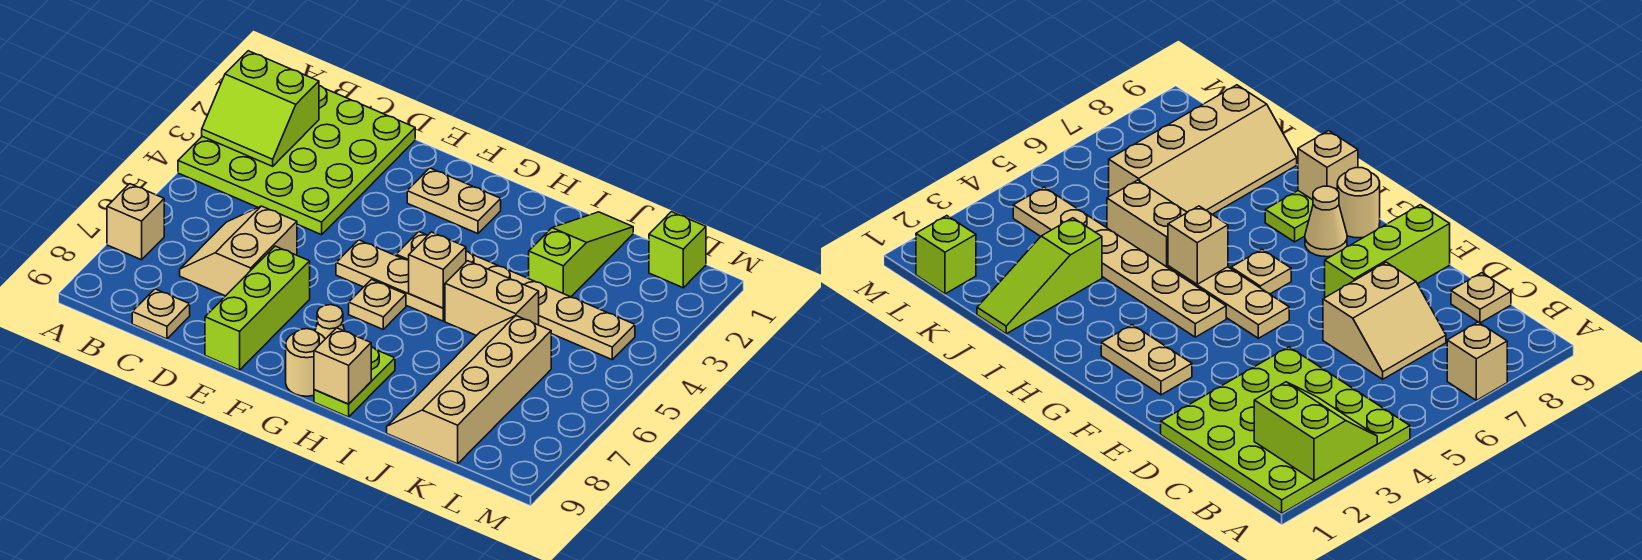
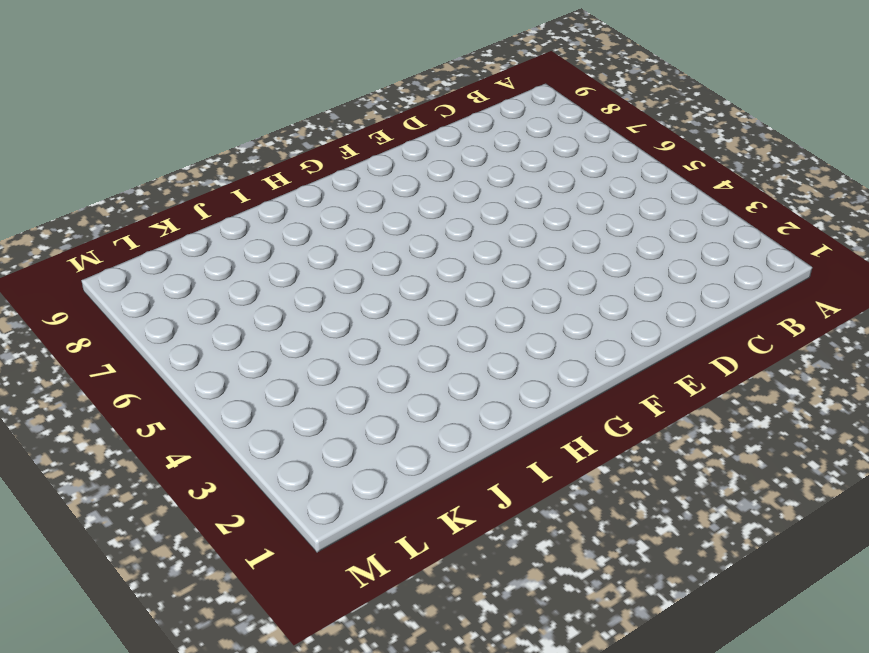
none -> lime 4x4 plate [178,86,415,235]
none -> tan 1x1 brick [107,184,164,260]
none -> tan 2x2 slope [180,206,297,296]

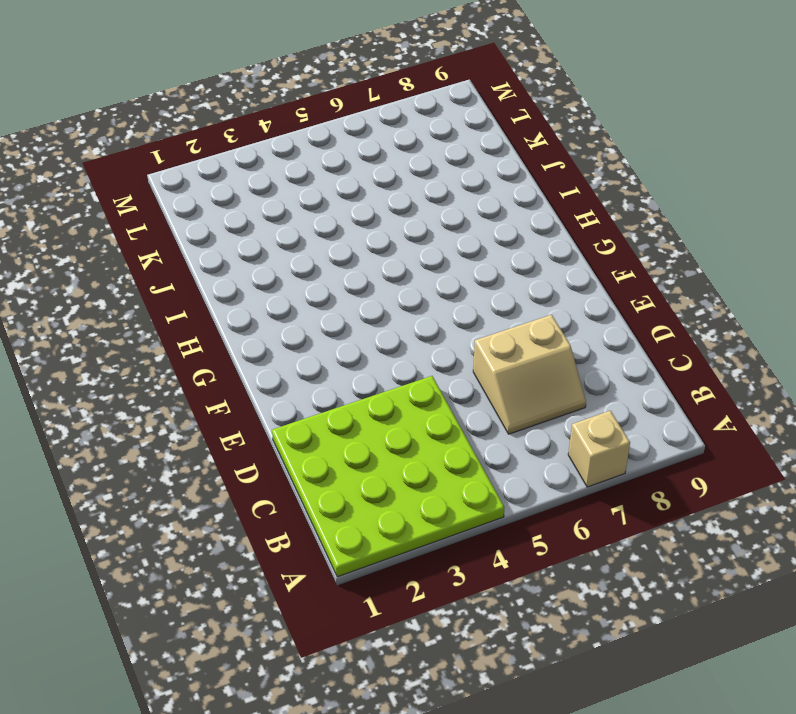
none -> tan 1x1 plate [132,289,190,339]
none -> lime 1x3 brick [205,246,310,370]
none -> tan 1x2 plate [407,168,501,234]

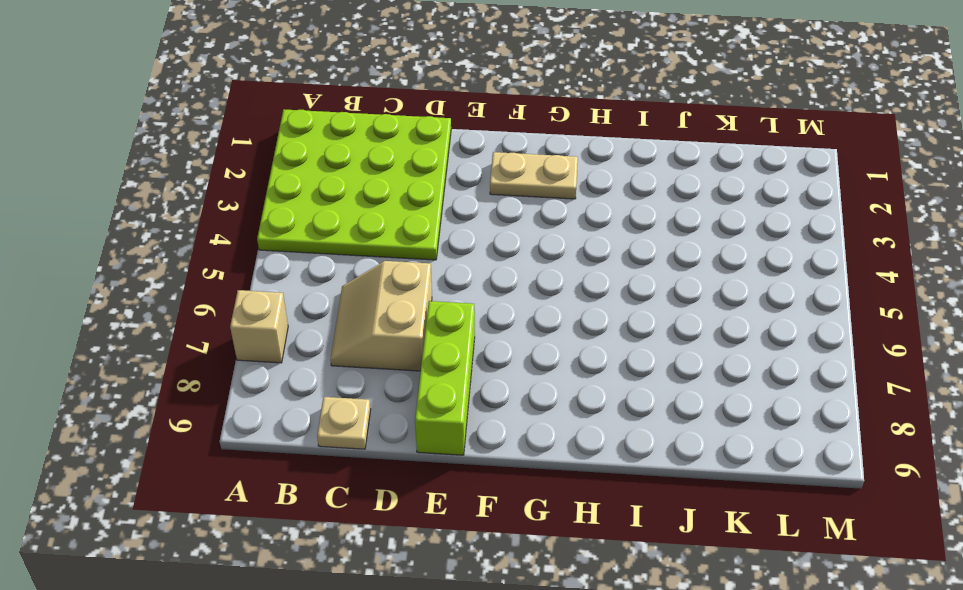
none -> tan 1x3 plate [336,240,445,321]
none -> tan 1x6 plate [396,232,635,359]
none -> tan 1x1 plate [349,280,406,329]

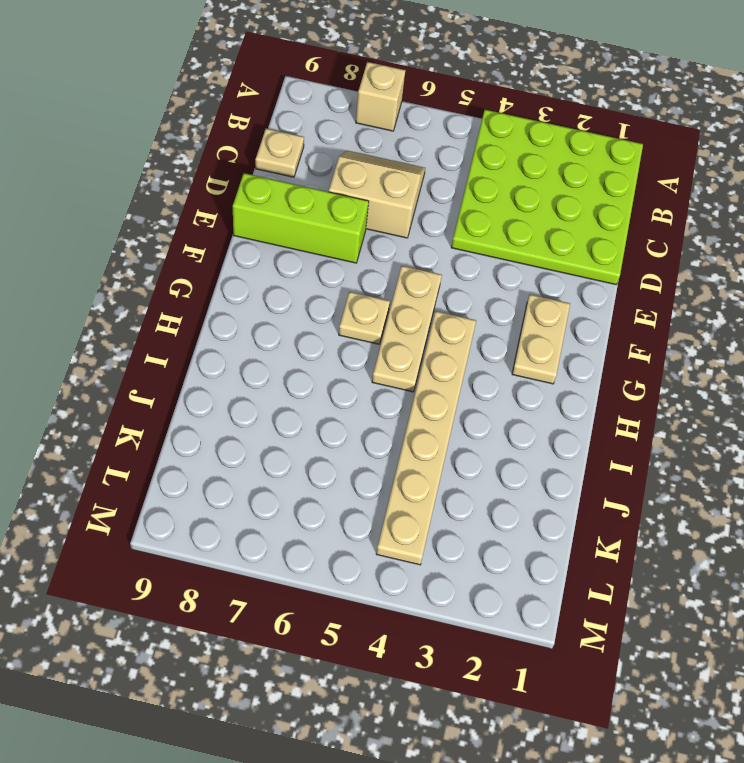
none -> tan 1x1 cone [315,305,345,339]
none -> tan 1x1 round brick [286,329,325,396]
none -> lime 1x2 plate [314,347,395,417]

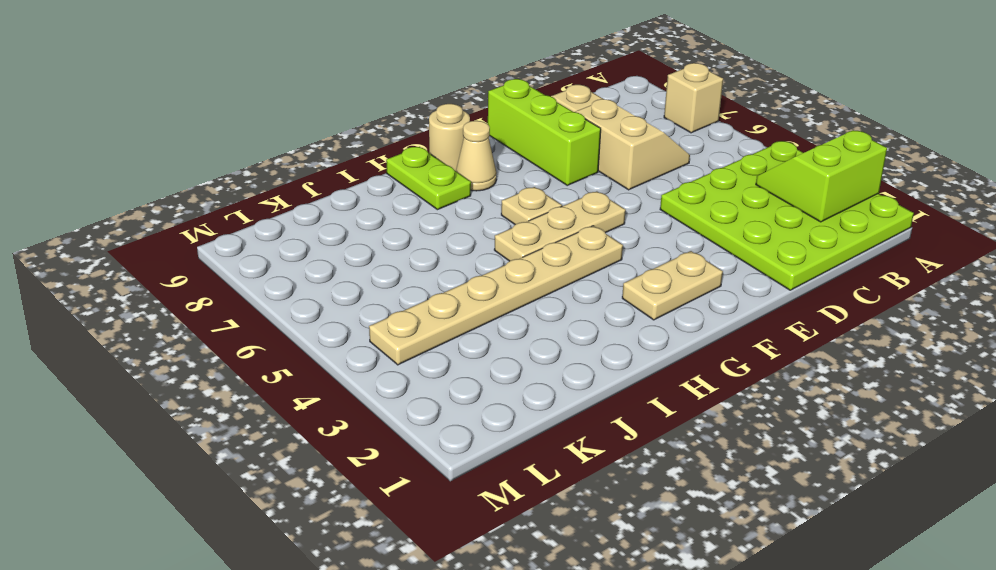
none -> tan 1x2 brick [445,261,539,336]
none -> lime 1x3 slope [529,212,633,297]
none -> tan 2x4 slope [387,316,551,464]

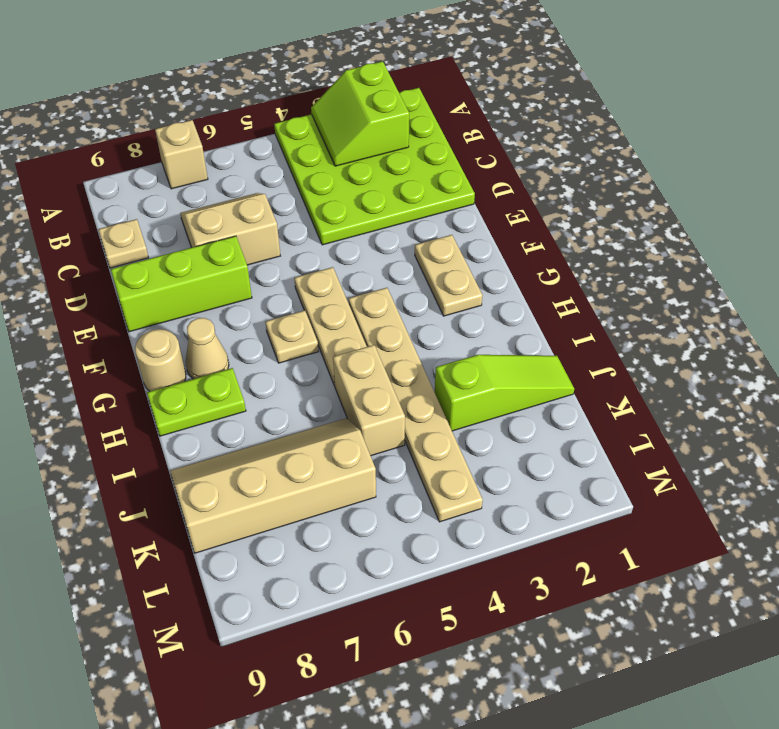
none -> lime 1x1 brick [649,212,706,288]
none -> tan 1x1 brick [409,232,466,308]
none -> tan 1x1 brick [314,328,371,404]

